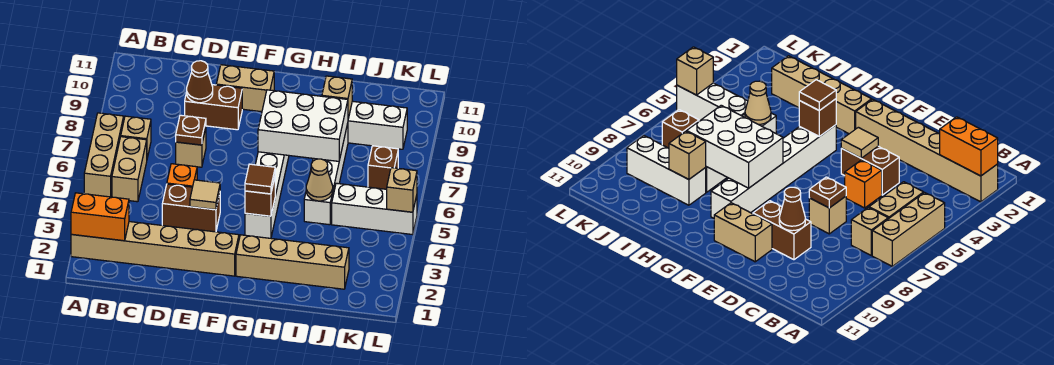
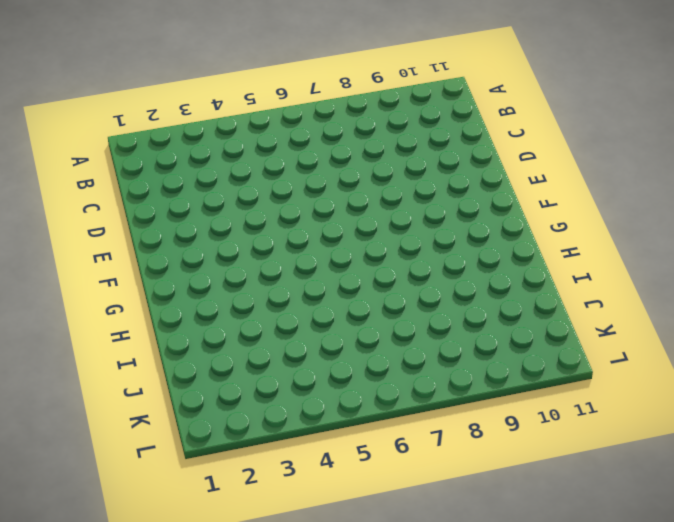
none -> tan 1x6 brick [71,222,239,276]
none -> tan 1x3 brick [84,113,124,197]
none -> tan 1x2 brick [112,137,147,202]

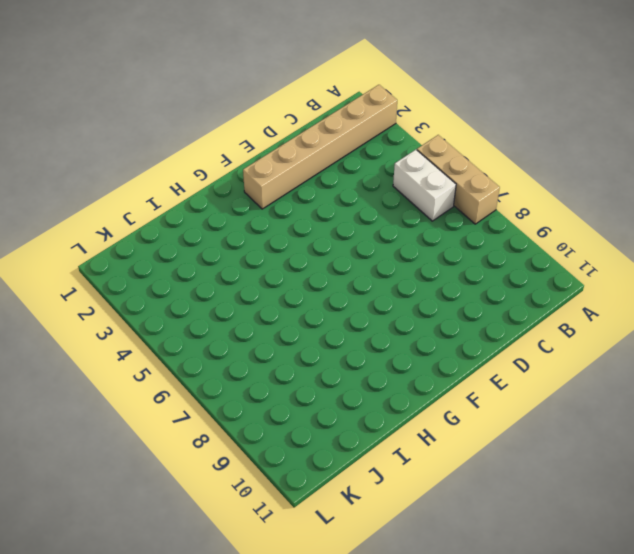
white 1x2 brick [393,150,456,221] -> tan 1x2 brick [112,137,147,202]
none -> tan 1x1 brick [121,116,151,158]
none -> brown 1x2 brick [162,184,220,232]
none -> orange 1x1 brick [167,164,197,187]

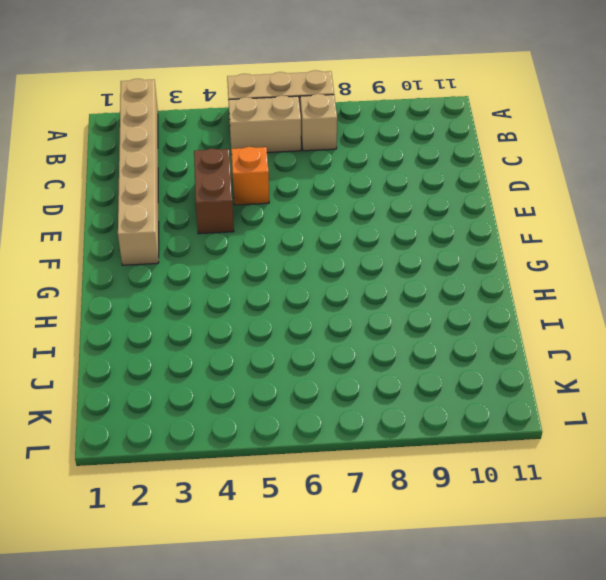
none -> tan 1x1 brick [176,128,206,167]
none -> brown 1x2 brick [185,85,242,130]
none -> tan 1x2 brick [216,65,274,112]

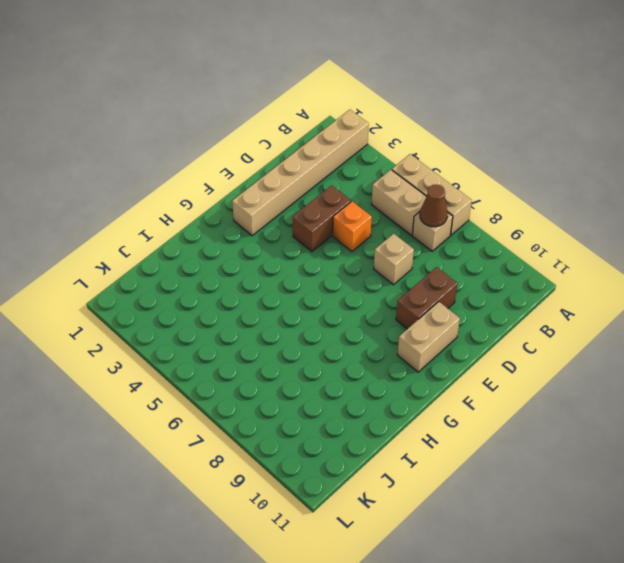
brown 1x1 cone [420,185,448,227] -> brown 1x1 cone moved to [187,61,213,103]
none -> tan 1x4 brick [236,235,349,289]
none -> white 1x6 brick [245,152,289,238]
none -> white 1x4 brick [304,123,348,225]

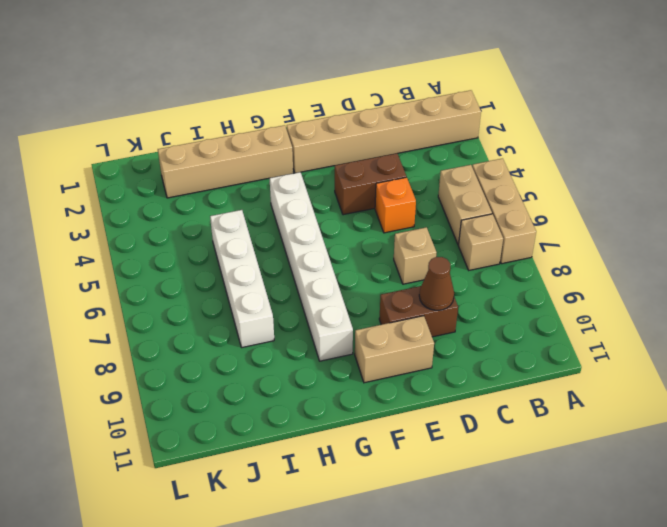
none -> white 1x3 brick [348,101,407,149]
none -> white 1x3 brick [332,183,417,235]
none -> brown 1x1 brick [368,146,398,189]

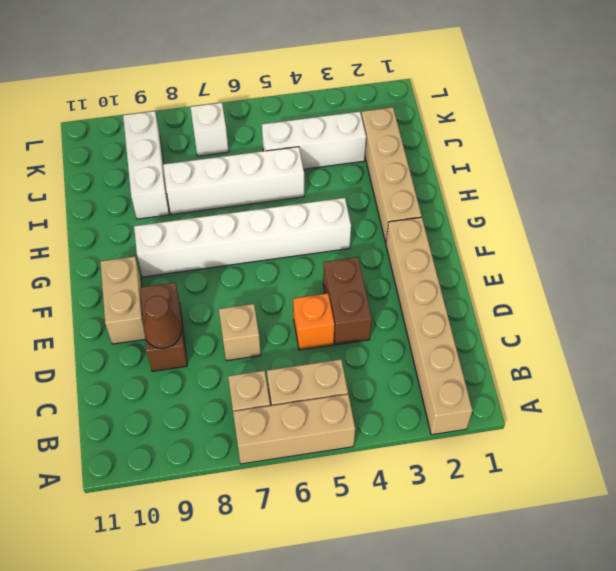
white 1x3 brick [262,112,366,169] -> white 1x3 brick turned to [332,183,417,235]
white 1x1 brick [191,103,229,156] -> brown 1x1 brick [368,146,398,189]
none -> orange 1x2 brick [71,193,129,241]
none -> brown 1x1 plate [176,115,206,145]
none -> tan 1x1 tile [190,180,220,210]

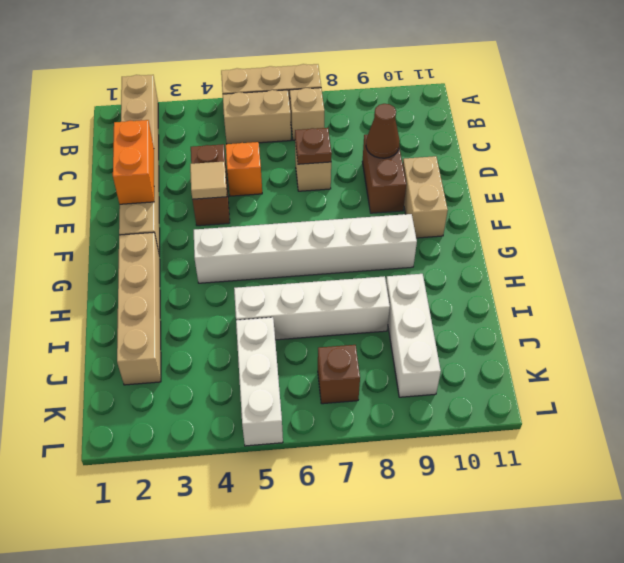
orange 1x2 brick [113,120,154,204] -> orange 1x2 brick moved to [71,193,129,241]
none -> brown 1x1 brick [245,178,275,216]
none -> white 2x3 brick [258,90,348,161]
none -> tan 1x1 cone [306,159,333,201]

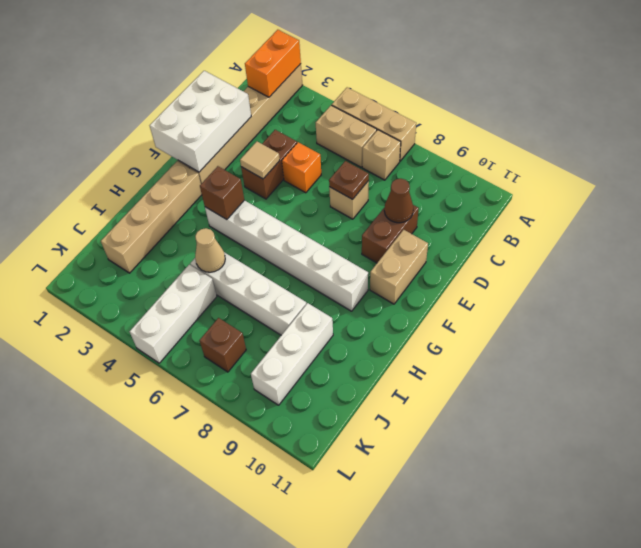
white 2x3 brick [150,71,251,172] -> white 2x3 brick moved to [258,90,348,161]
none -> tan 1x1 brick [322,76,352,119]
none -> tan 1x1 brick [387,168,417,212]
none -> brown 1x1 tile [245,164,275,194]

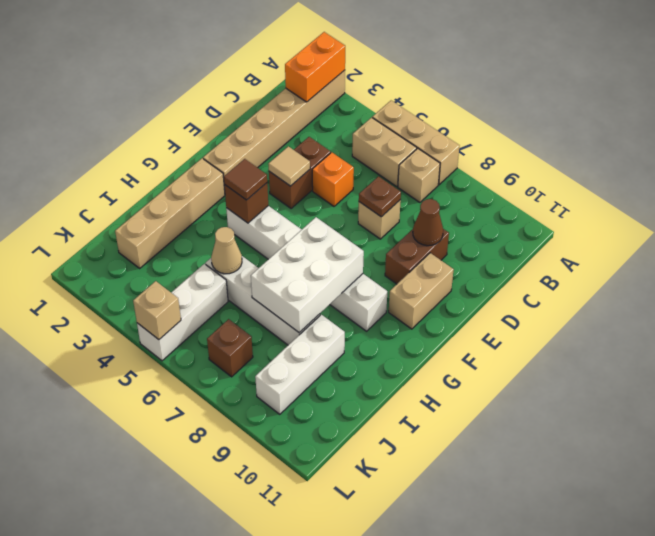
none -> tan 1x1 brick [322,76,352,119]

